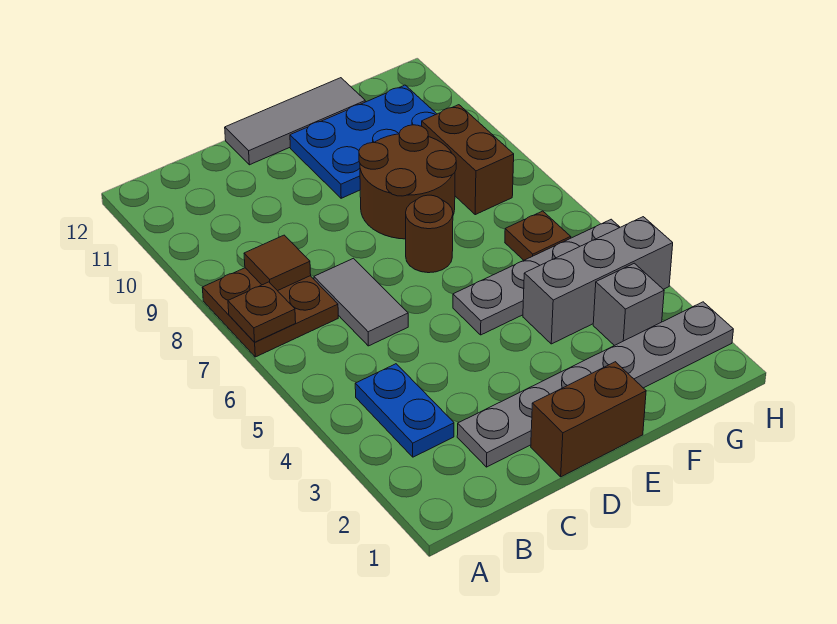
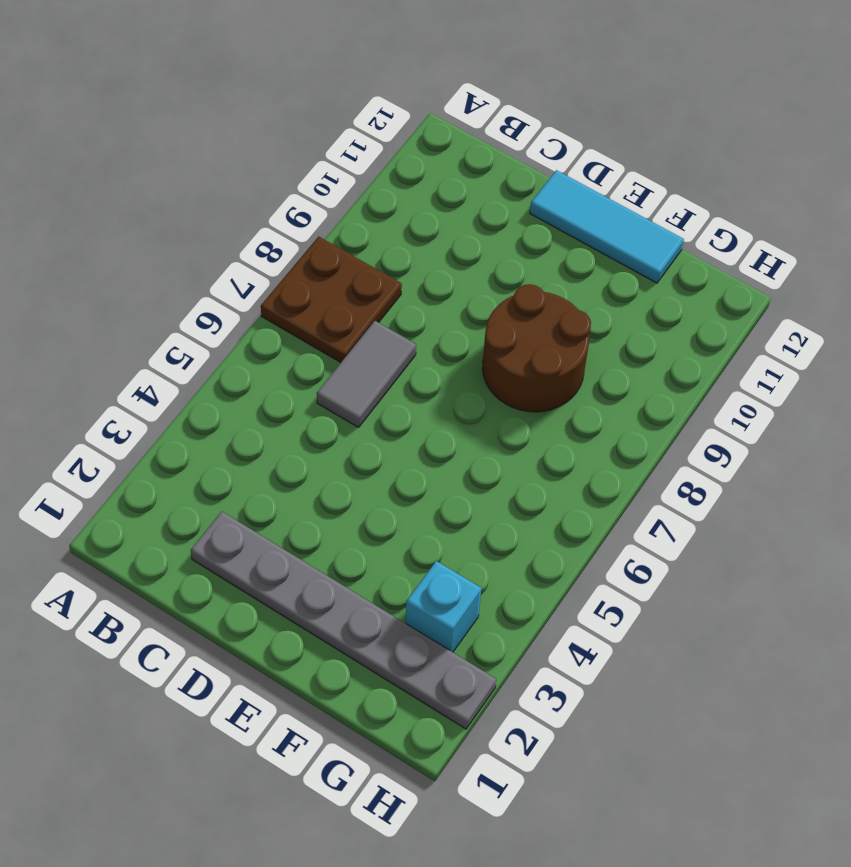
cyan 1x3 tile [530,170,684,283] -> grey 1x3 tile [225,78,365,165]
cyan 1x1 brick [405,561,481,652] -> grey 1x1 brick [593,263,664,346]
none -> blue 1x2 plate [355,364,454,457]
none -> brown 1x2 brick [531,362,646,477]
none -> grey 1x4 plate [453,219,620,335]

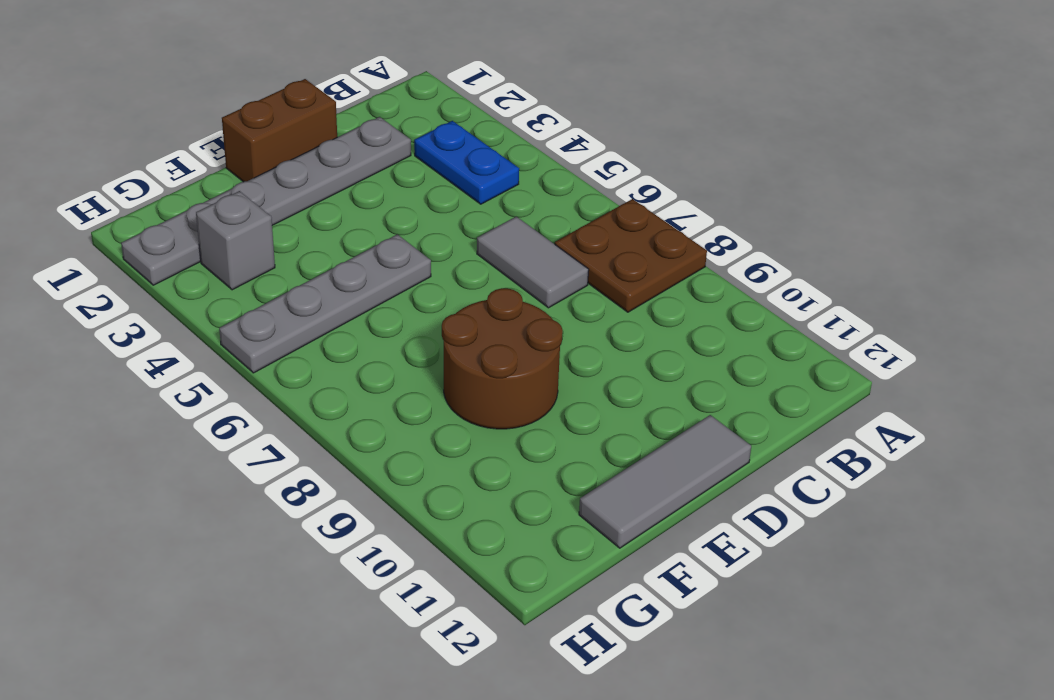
none -> brown 1x1 round brick [406,195,453,273]
none -> blue 2x3 plate [290,85,436,198]
none -> grey 1x3 brick [523,217,673,344]

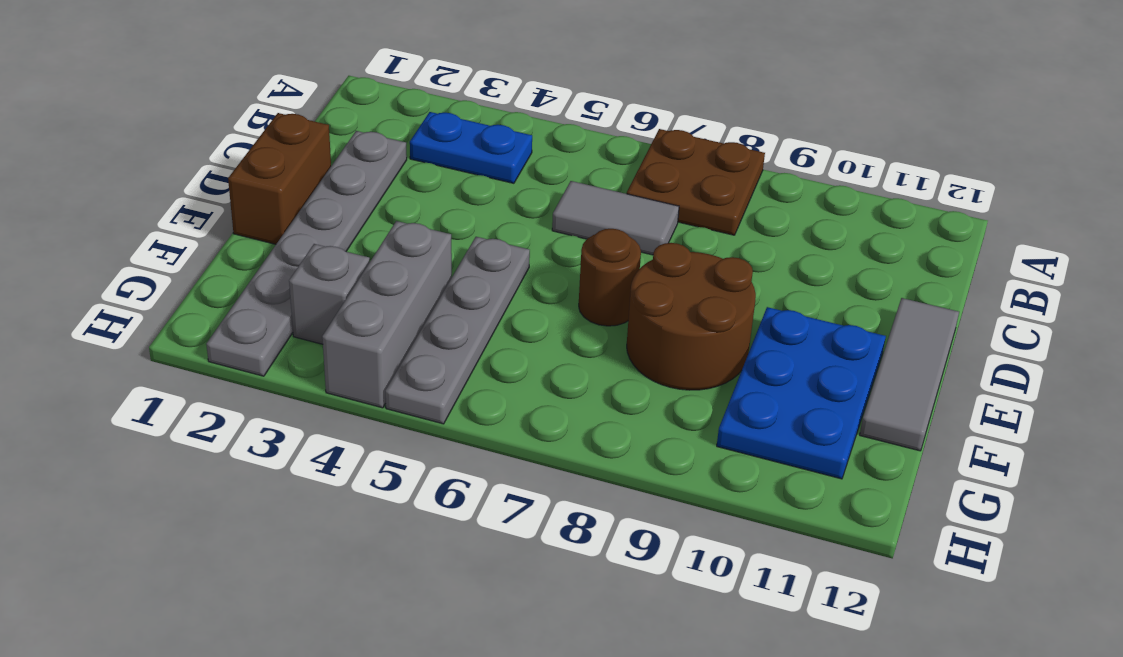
none -> brown 1x1 plate [505,211,571,260]
none -> brown 1x2 brick [422,105,514,215]
none -> brown 1x1 plate [228,282,296,342]

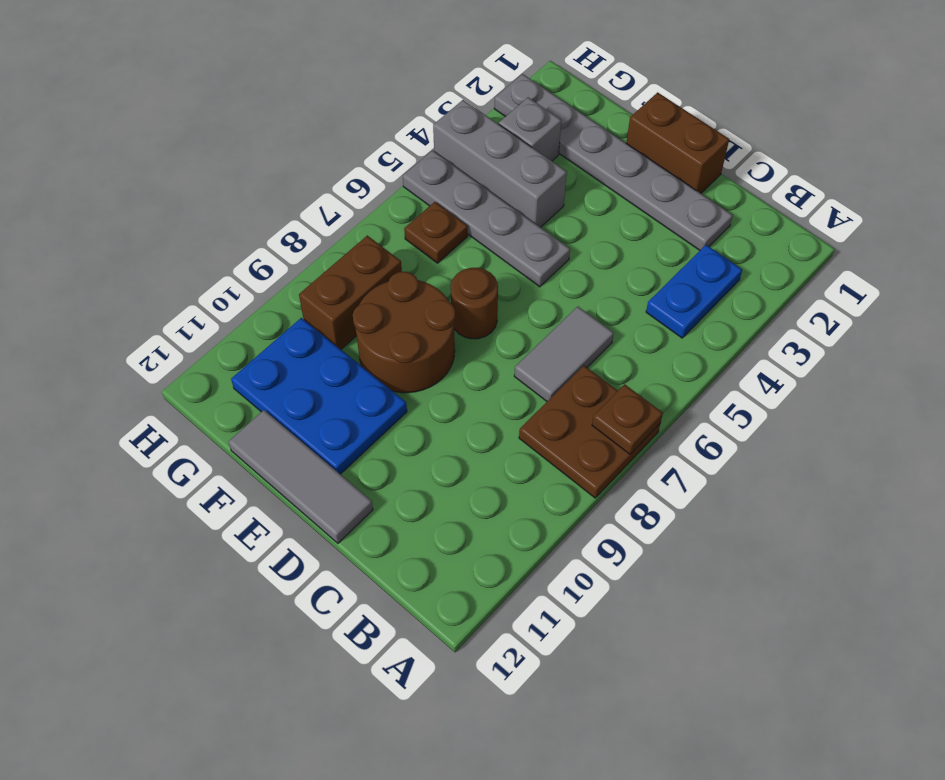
none -> brown 1x1 tile [244,235,311,291]

